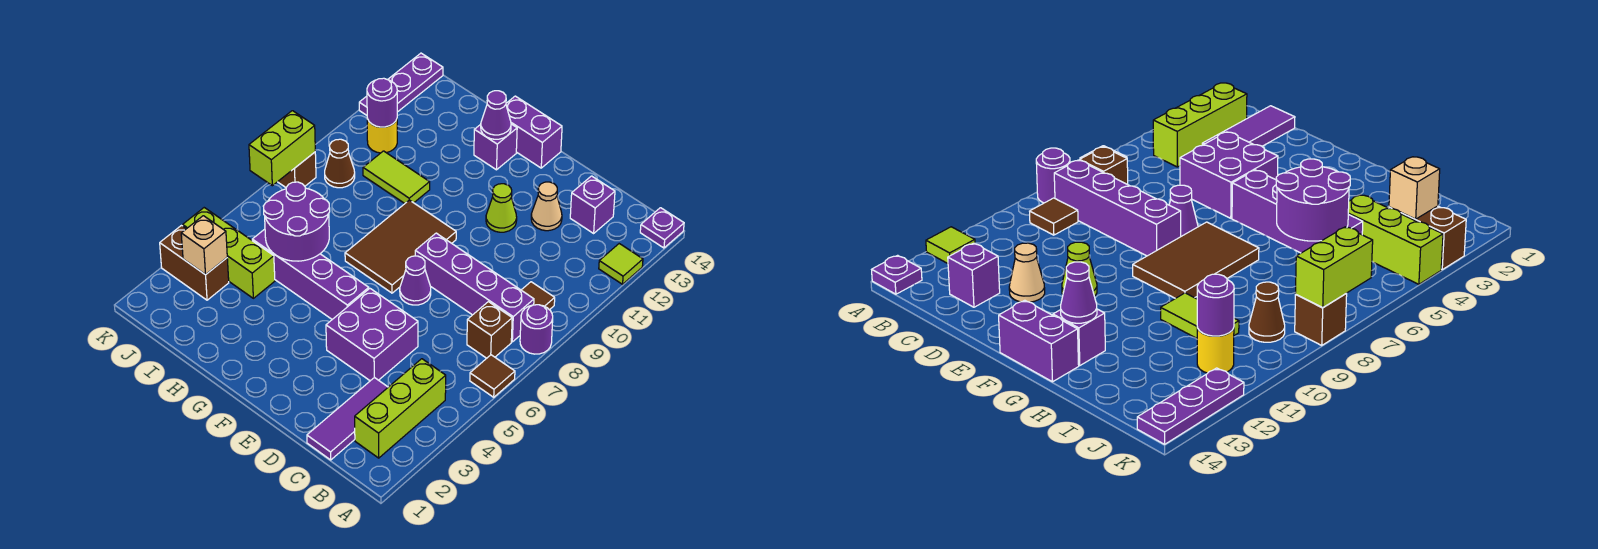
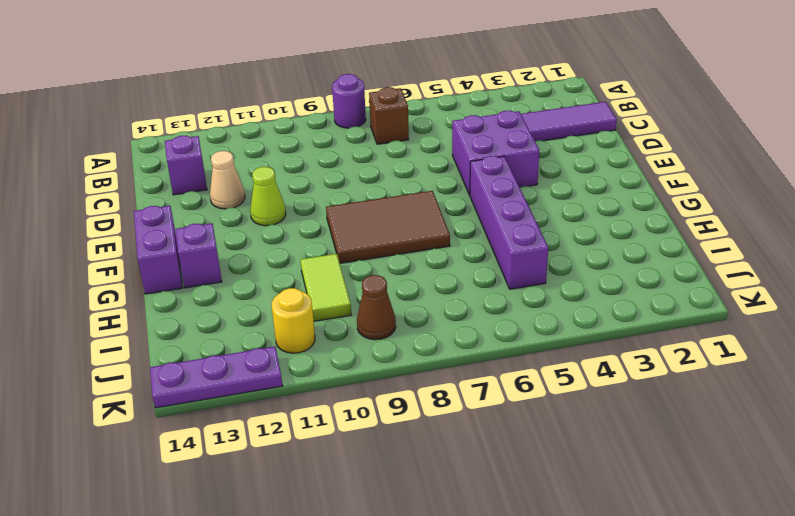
none -> brown 1x1 tile [470,355,515,397]
none -> lime 1x1 tile [599,244,643,284]
none -> purple 1x1 plate [640,208,684,248]
none -> lime 1x3 brick [355,359,446,458]

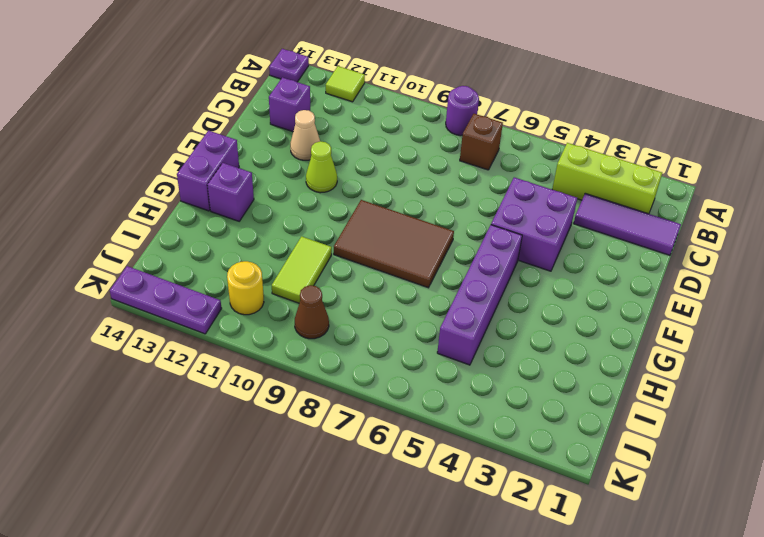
none -> brown 1x1 tile [470,355,515,397]
none -> purple 1x4 brick [415,233,534,342]
none -> brown 1x1 tile [522,282,555,310]
none -> purple 1x1 cone [400,256,431,305]

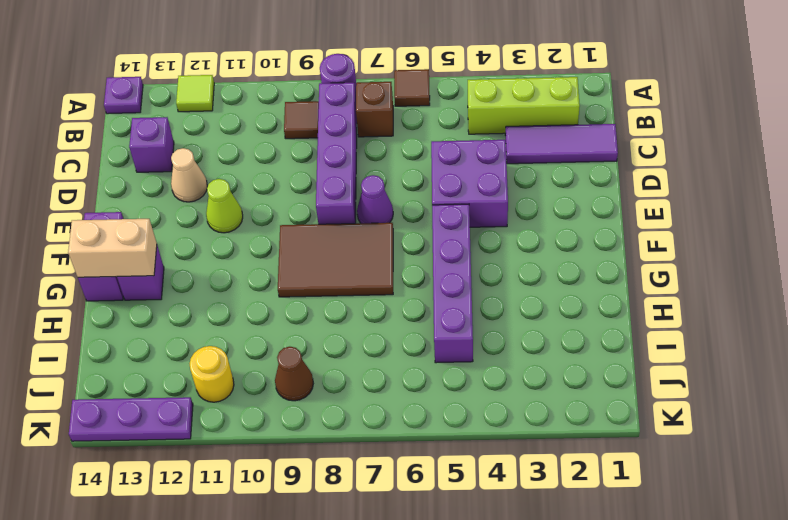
tan 1x2 brick [68,219,157,277] -> purple 1x1 cone [481,91,511,139]
none -> lime 1x2 tile [363,151,430,204]
none -> lime 1x3 brick [183,208,275,298]
none -> brown 1x2 brick [160,226,229,300]
none -> brown 1x1 brick [278,152,316,187]

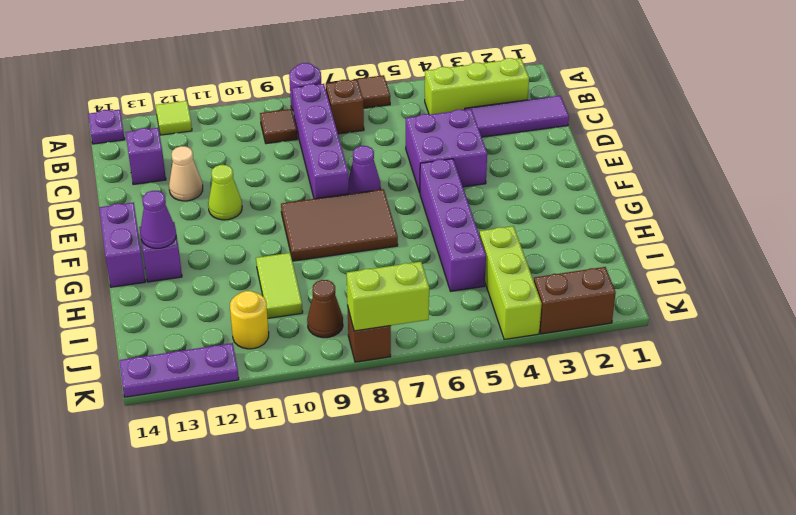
brown 1x2 brick [534,267,616,334] -> brown 1x2 brick turned to [160,226,229,300]
none -> purple 2x2 round brick [263,182,330,261]
none -> tan 1x1 brick [181,216,227,275]
none -> purple 1x1 round brick [367,78,397,127]

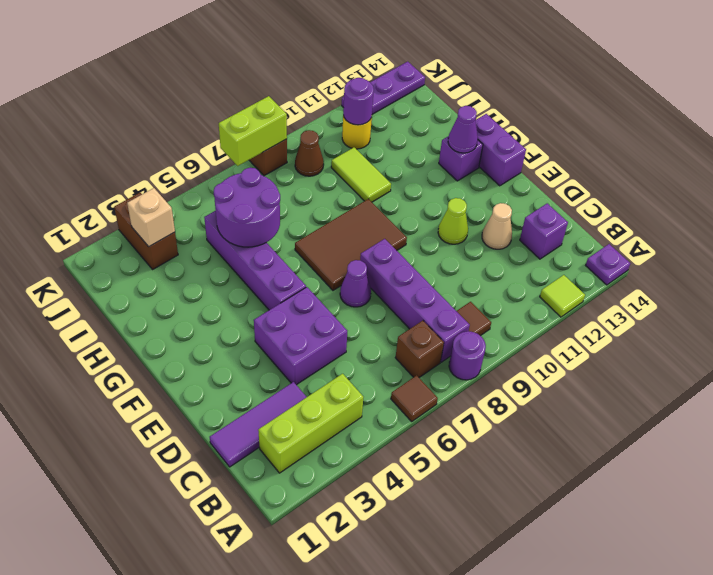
none -> lime 1x3 brick [183,208,275,298]

